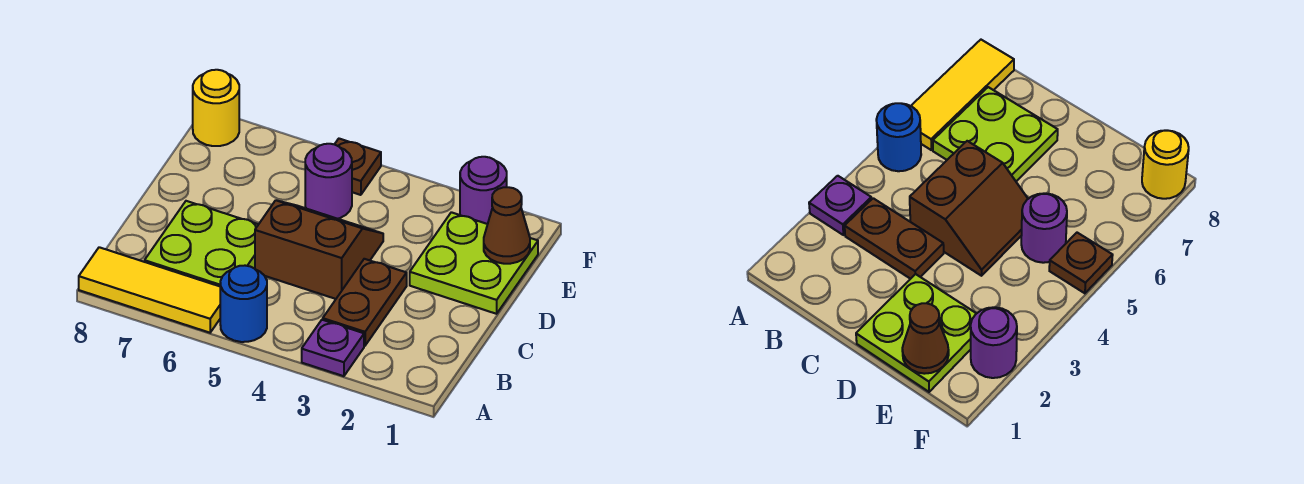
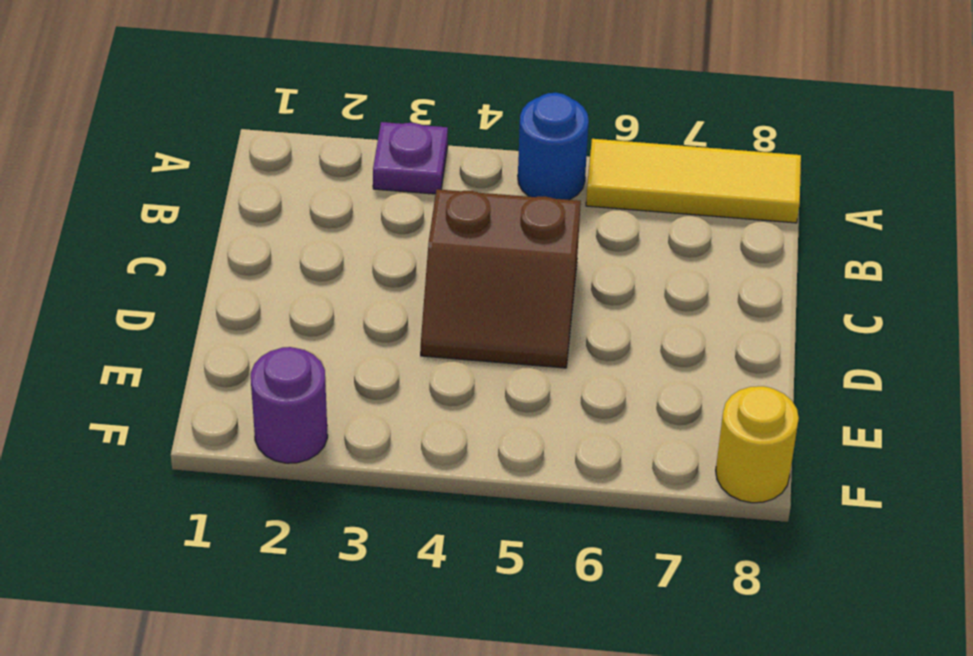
none -> brown 1x2 plate [323,259,407,346]
none -> lime 2x2 plate [145,201,258,286]
none -> lime 2x2 plate [410,212,538,314]

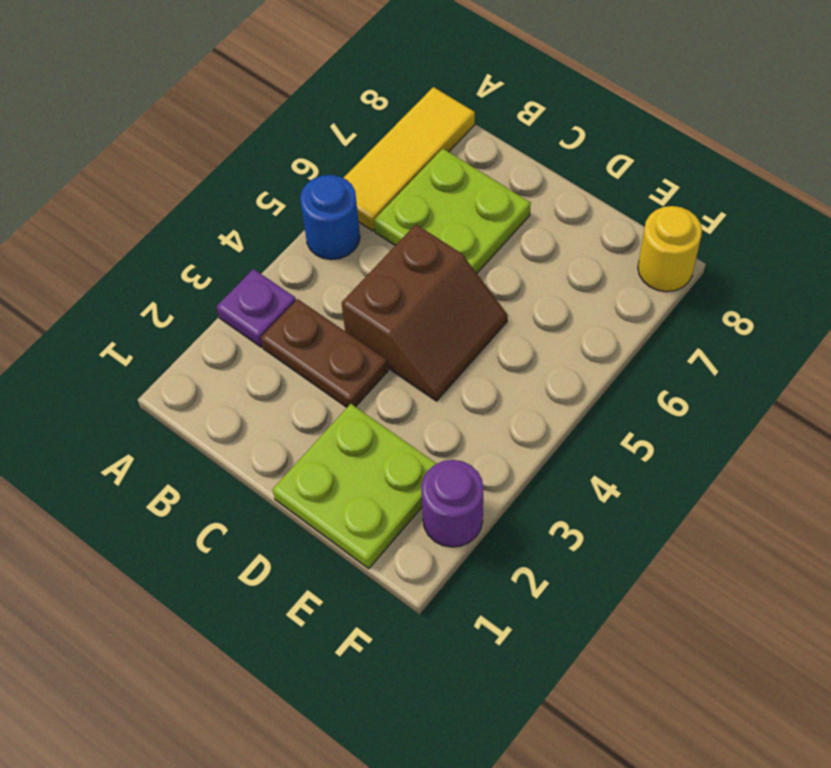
none -> purple 1x1 round brick [305,144,352,219]
none -> brown 1x1 plate [335,139,381,195]
none -> brown 1x1 cone [484,187,530,264]

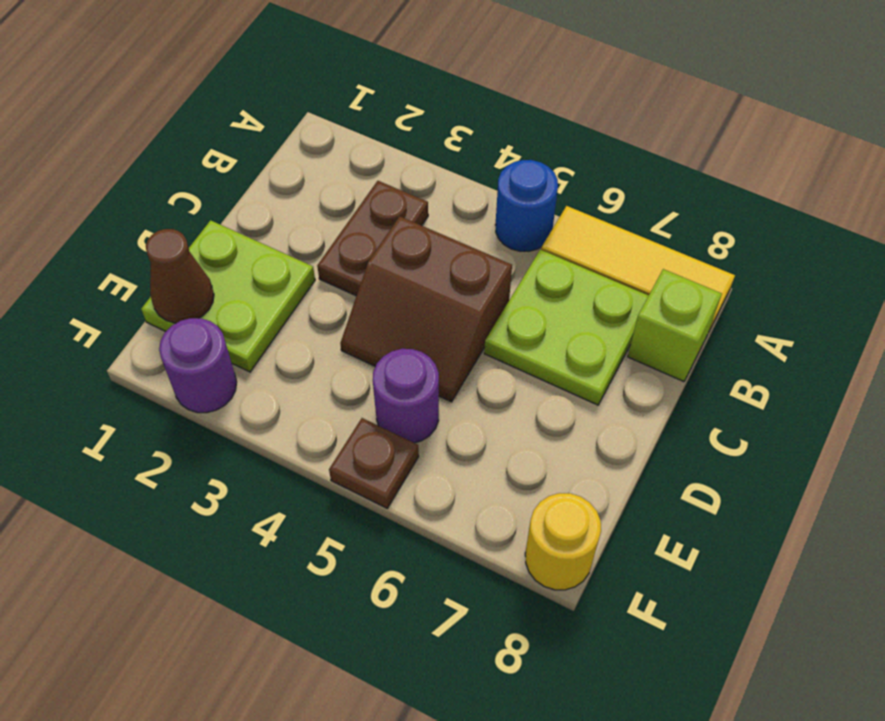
lime 1x1 brick [628,269,722,382] -> none
none -> purple 1x1 plate [302,320,364,376]

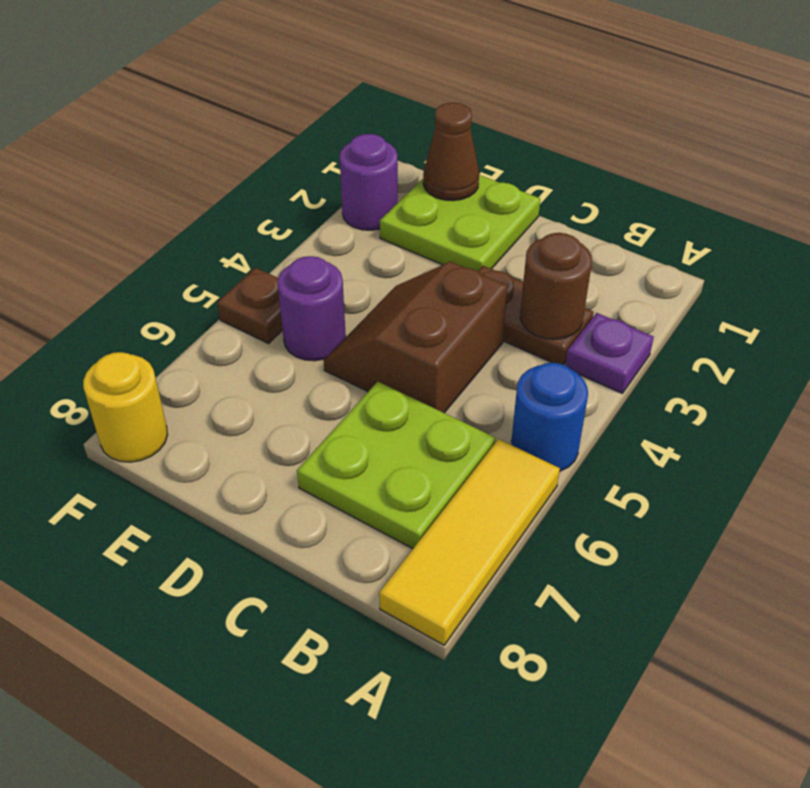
brown 1x1 round brick [520,233,592,339] -> none

